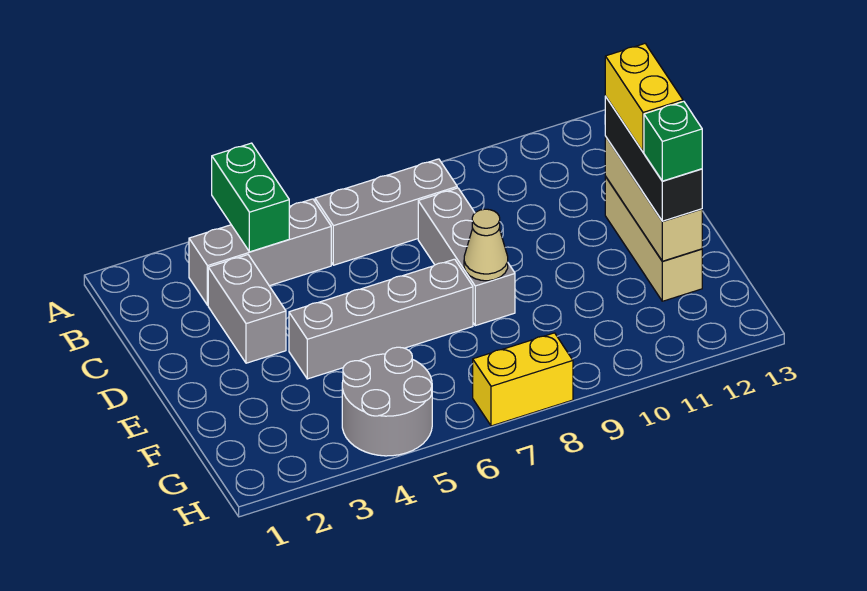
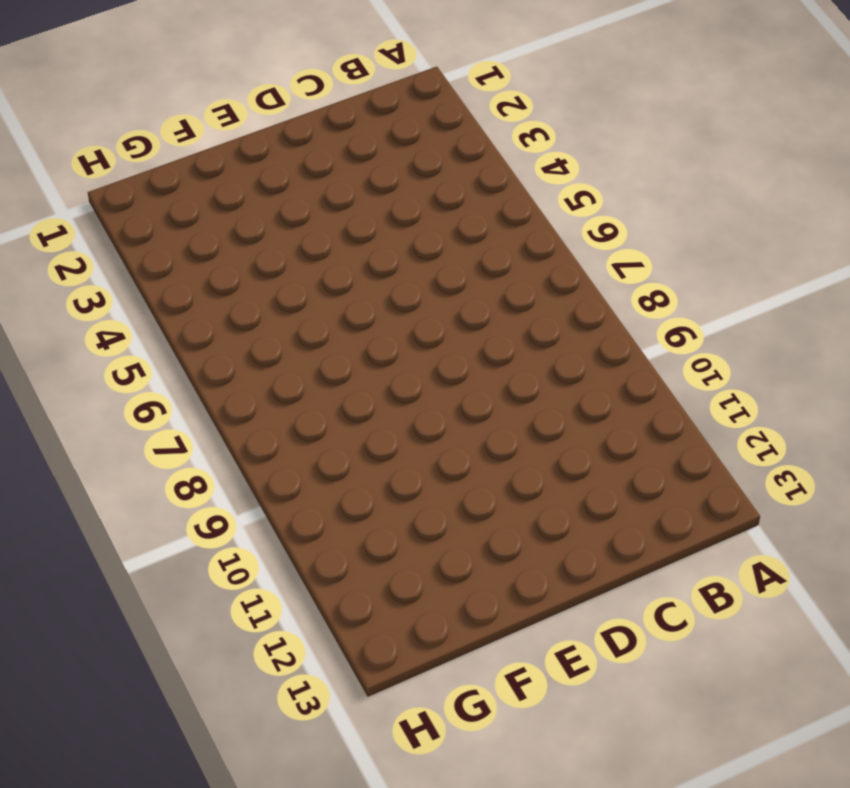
none -> grey 1x3 brick [189,199,331,305]
none -> grey 1x3 brick [315,159,457,265]
none -> grey 1x2 brick [208,255,286,363]

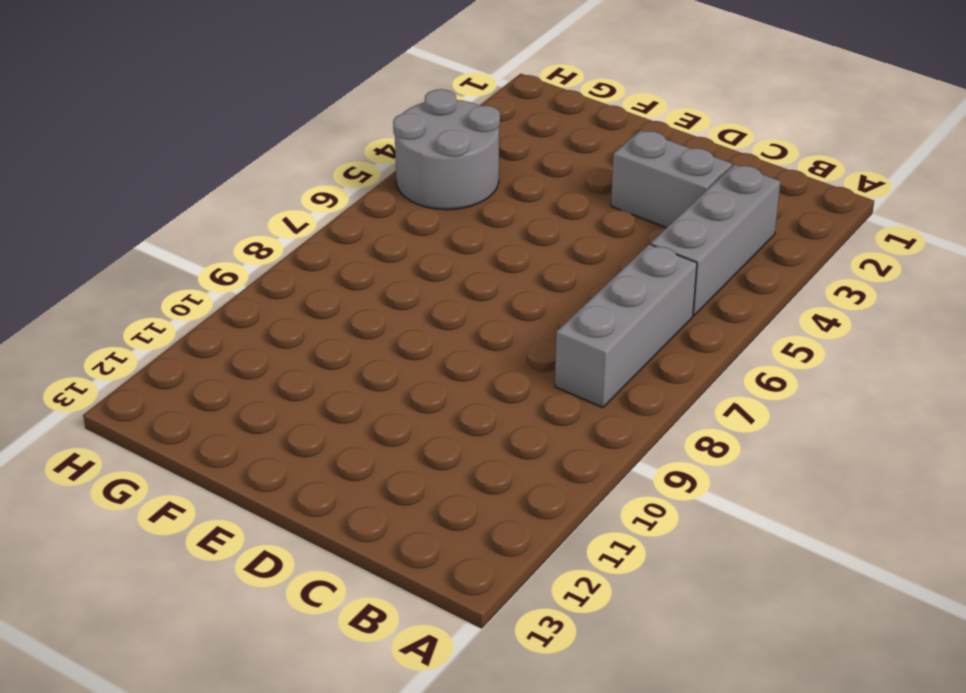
none -> grey 1x3 brick [418,188,515,326]
none -> tan 1x3 brick [605,177,702,301]
none -> grey 1x4 brick [289,259,473,379]

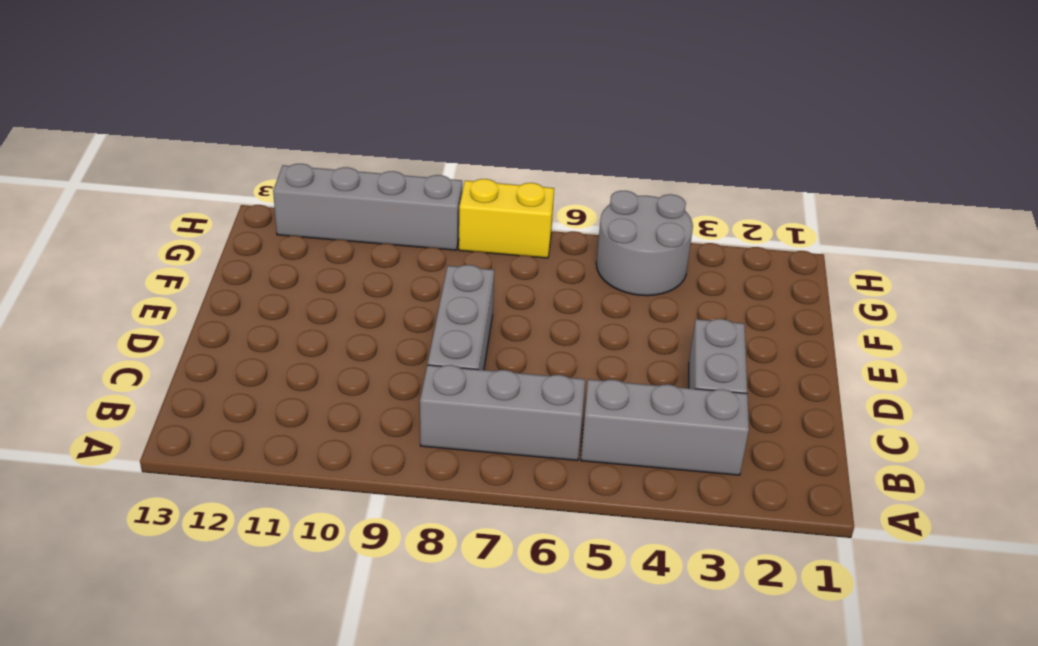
grey 1x4 brick [273,164,462,250] -> grey 1x4 brick moved to [289,259,473,379]
none -> tan 1x3 brick [605,177,702,301]
none -> green 1x2 brick [212,143,289,252]
none -> tan 1x3 brick [605,136,702,261]

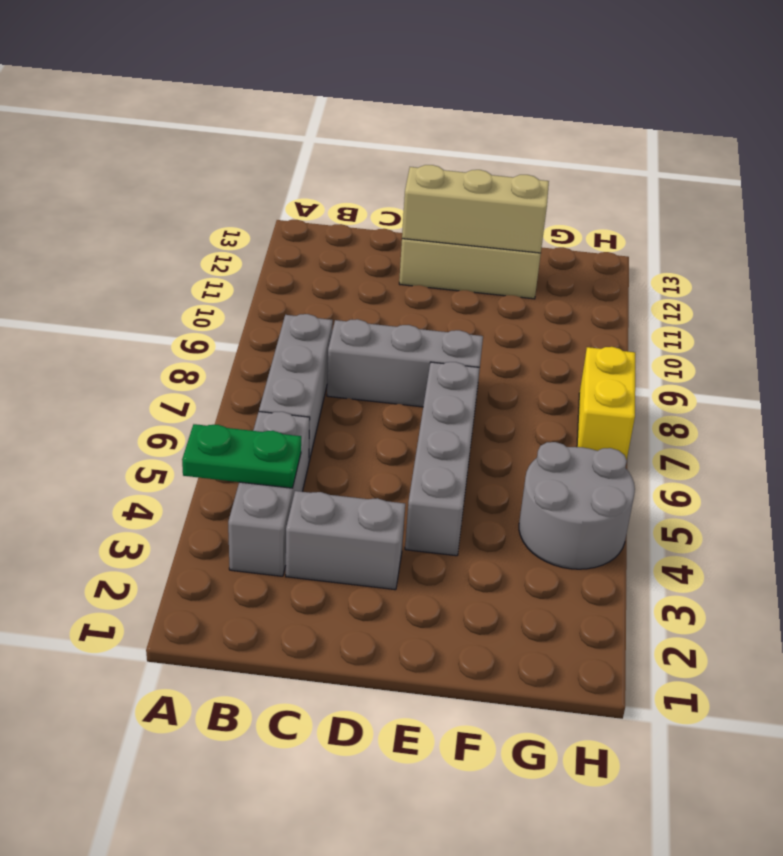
green 1x2 plate [182,424,301,488] -> green 1x2 brick [212,143,289,252]
none -> tan 1x1 cone [464,209,508,281]
none -> black 1x3 brick [605,96,702,221]
none -> yellow 1x2 brick [605,44,683,152]

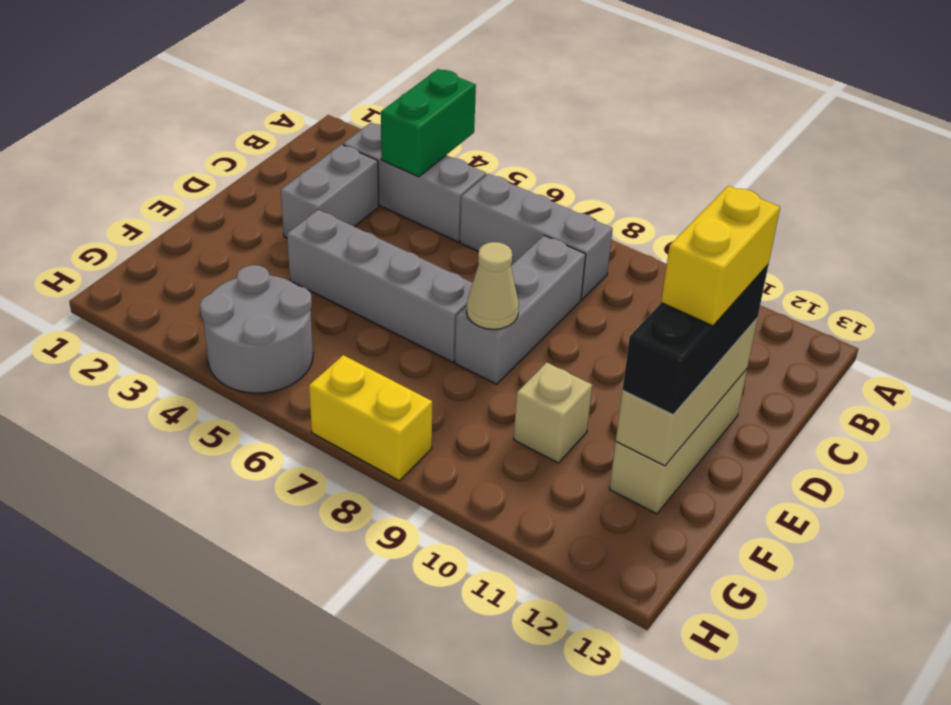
tan 1x1 brick [514,362,592,463] -> none
none -> green 1x1 brick [644,101,702,181]

